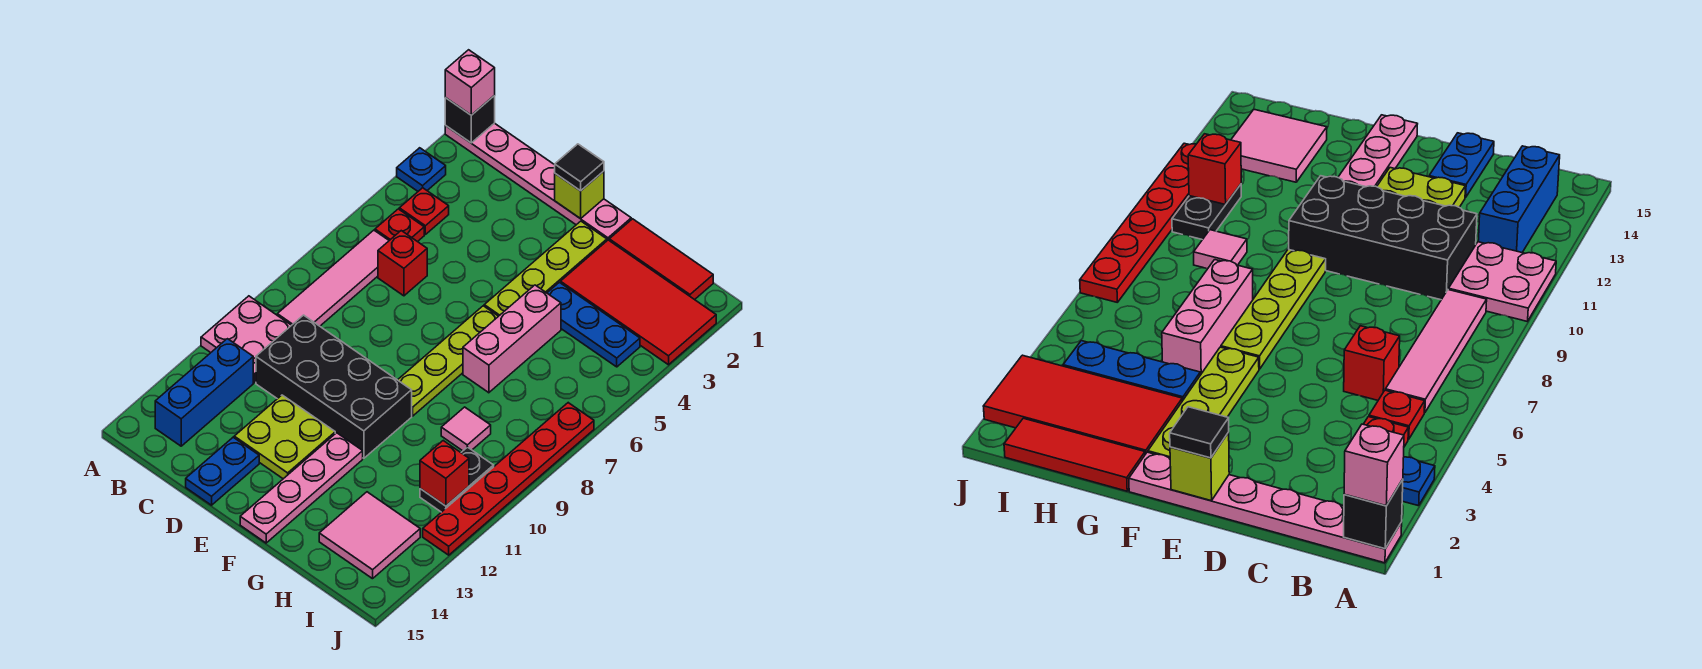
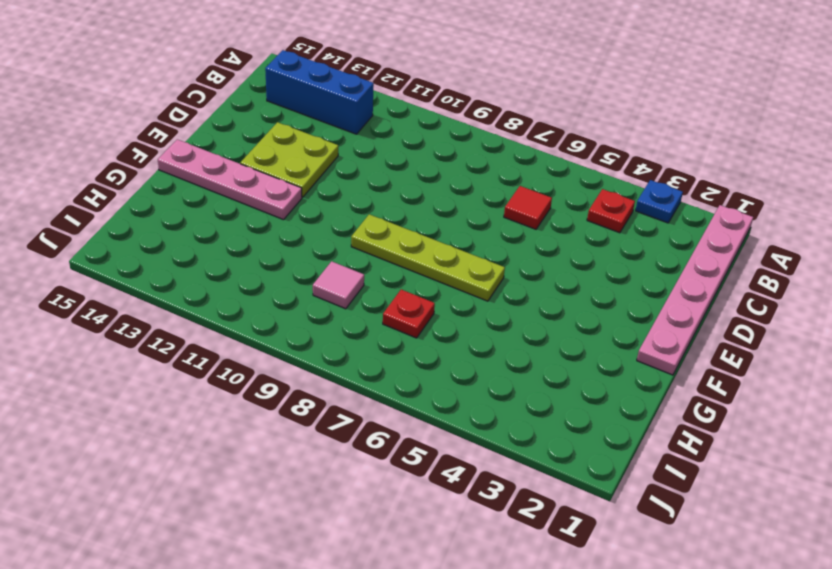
red 1x1 tile [504,186,552,229] -> red 1x1 brick [378,231,427,296]
red 1x1 plate [383,289,435,338] -> red 1x1 plate moved to [375,209,424,242]
none -> pink 2x2 plate [201,296,291,383]
none -> pink 1x4 tile [277,230,389,326]
none -> black 2x4 brick [256,315,412,458]

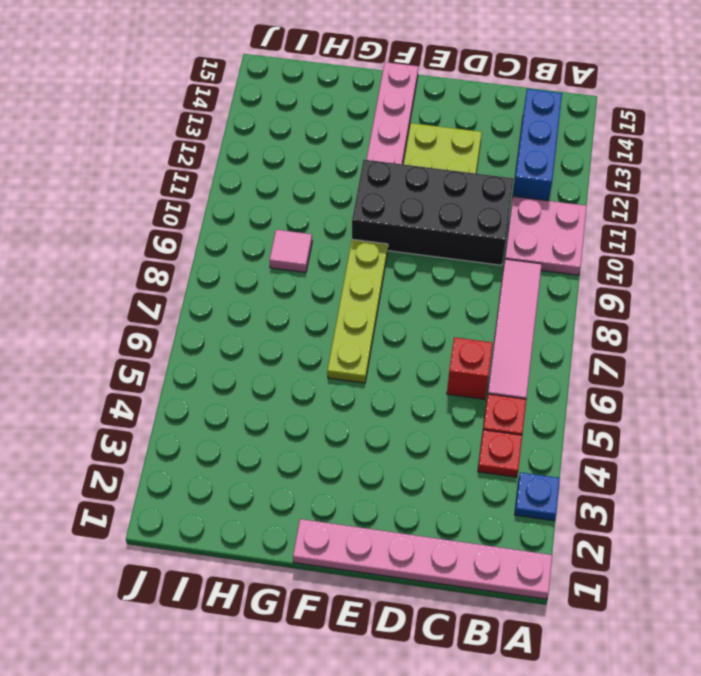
none -> blue 1x2 plate [186,437,259,505]
none -> lime 1x4 plate [484,221,607,316]
none -> red 1x3 tile [609,219,713,300]

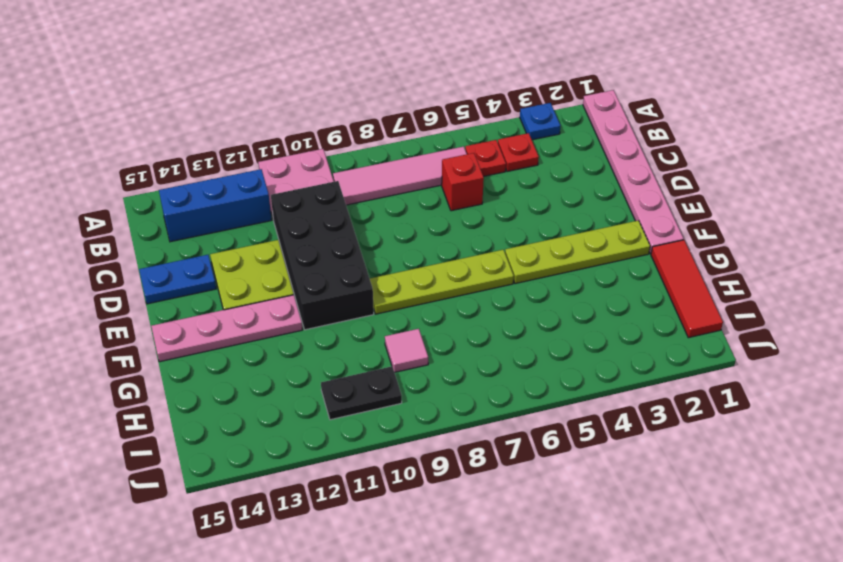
none -> red 2x4 tile [561,240,716,365]
none -> blue 1x3 plate [547,282,640,367]
none -> pink 1x3 brick [463,285,561,393]

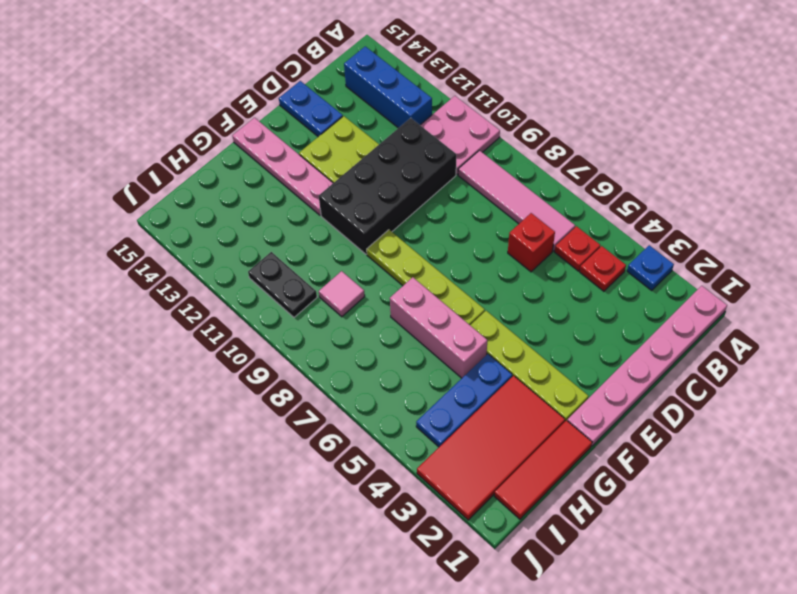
none -> pink 2x2 tile [319,492,420,579]
none -> red 1x6 plate [423,403,594,555]
none -> black 1x1 brick [445,96,495,143]

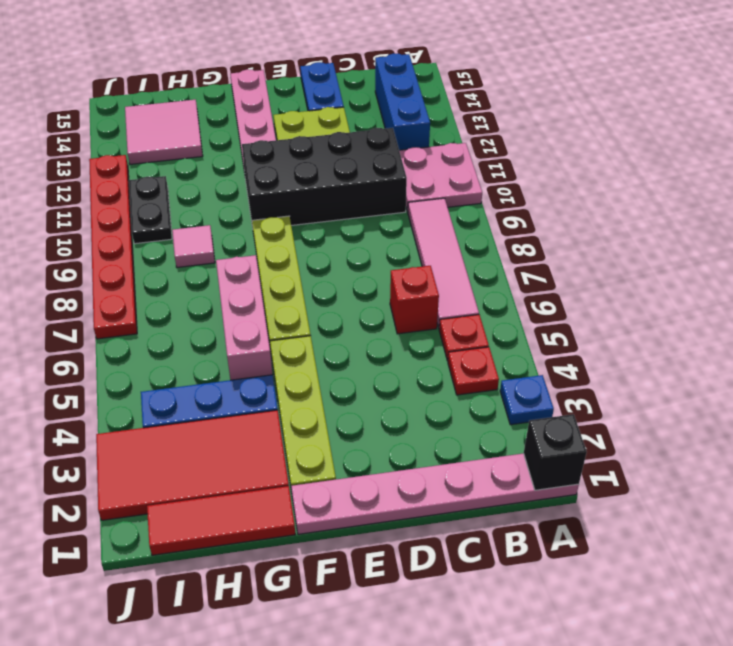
none -> lime 1x1 brick [555,171,604,219]
none -> red 1x1 brick [420,441,469,506]
none -> pink 1x1 brick [445,50,495,115]

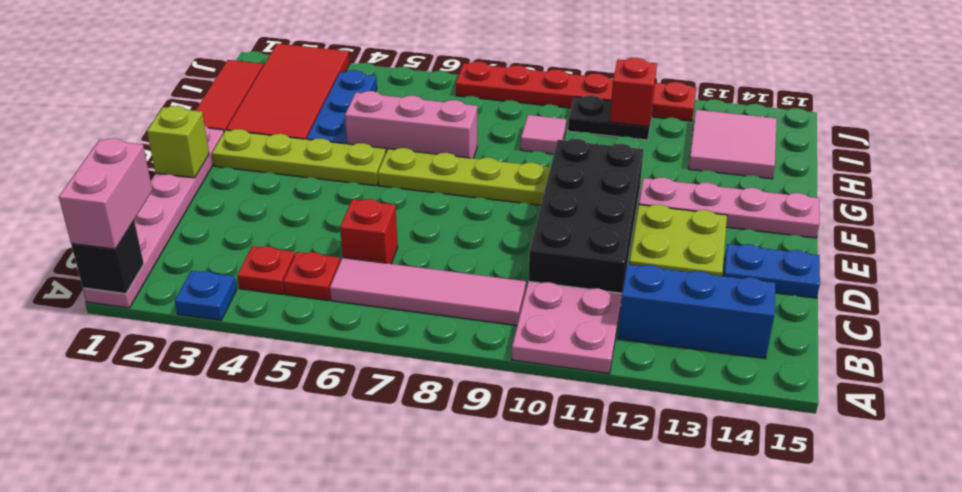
pink 1x2 brick [59,138,152,249] -> pink 1x1 brick [445,50,495,115]
none -> black 1x1 tile [555,144,604,191]

